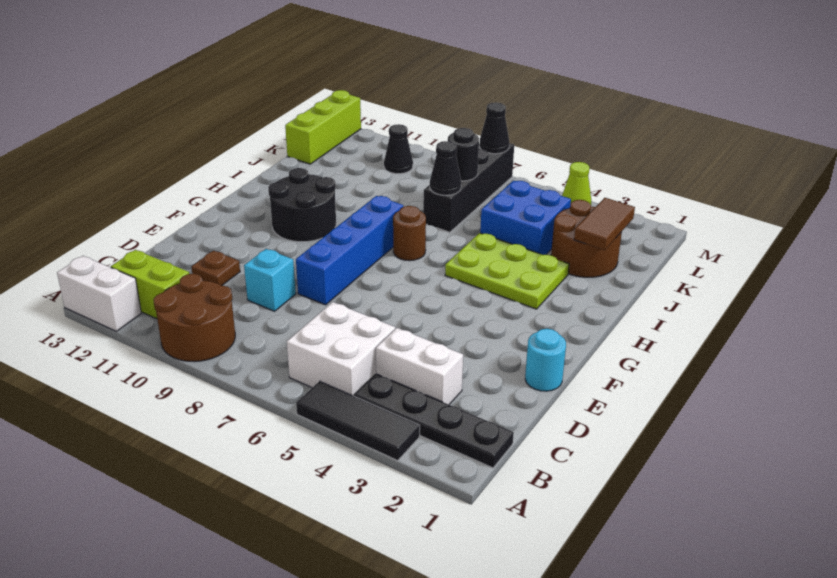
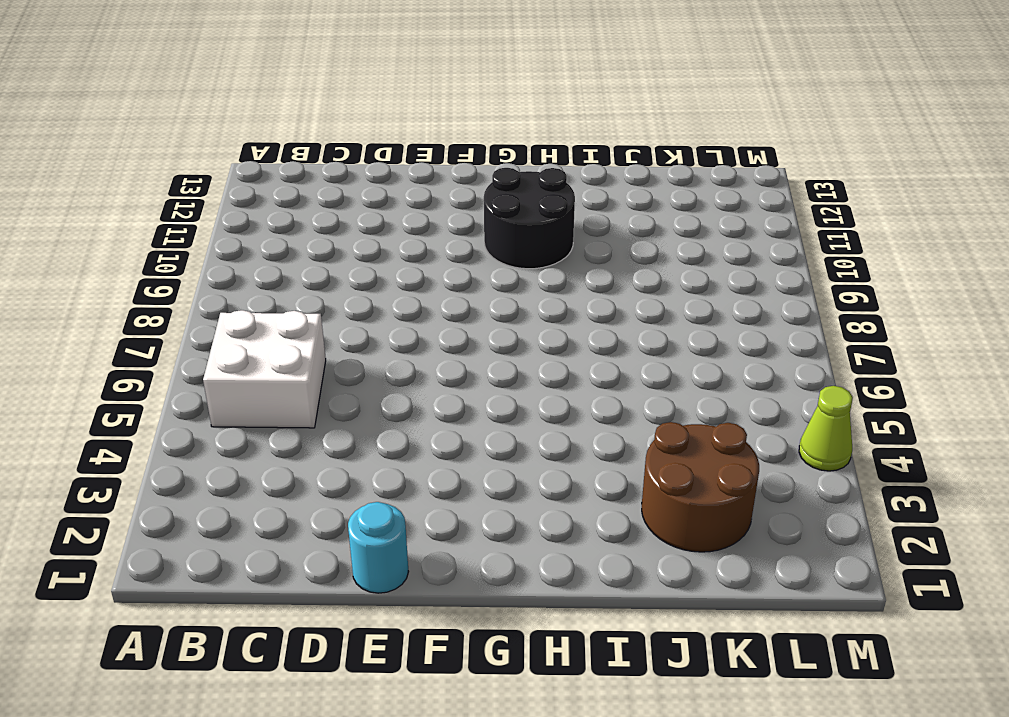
none -> black 1x3 tile [296,381,420,460]
none -> brown 2x2 round brick [153,274,235,362]
none -> white 1x2 brick [57,256,141,331]

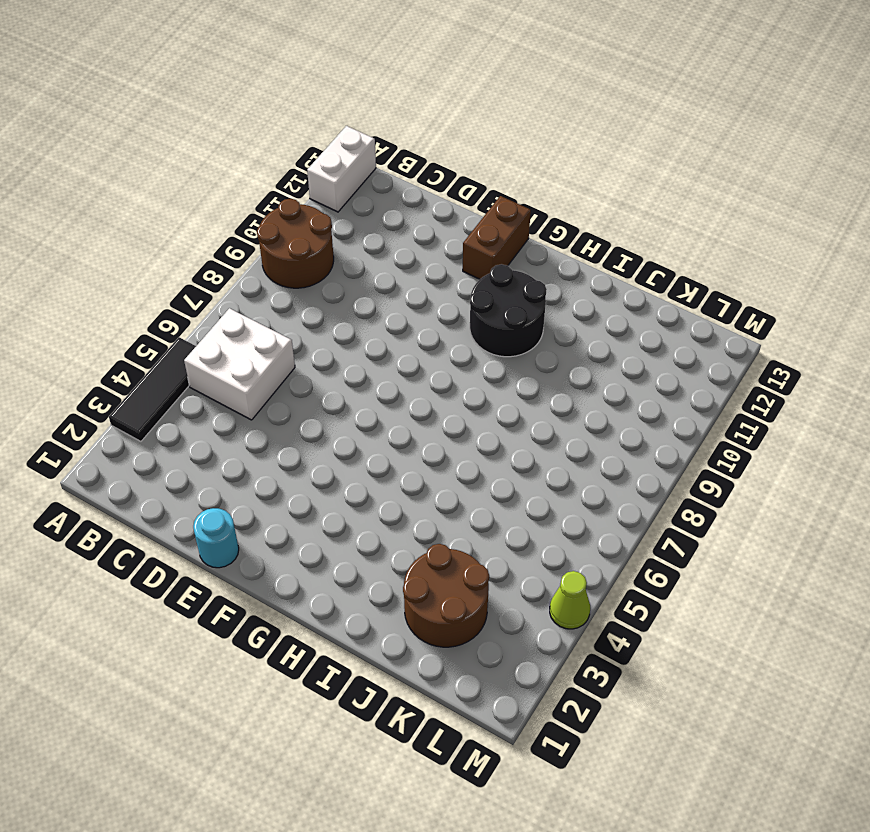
brown 1x2 brick [463,196,531,279] -> none
none -> black 1x4 plate [353,373,514,468]
none -> lime 1x2 brick [111,250,189,319]
none -> white 1x2 brick [376,328,463,404]

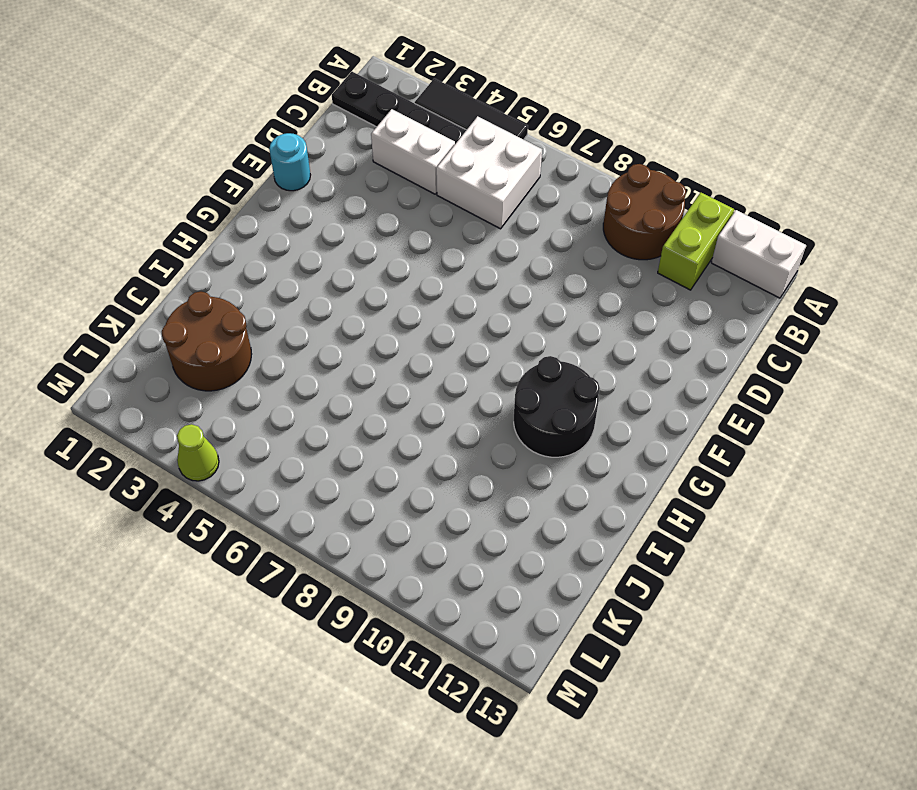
lime 1x2 brick [658,193,734,290] -> lime 1x2 brick turned to [111,250,189,319]
none -> cyan 1x1 brick [244,249,296,311]
none -> brown 1x1 plate [192,251,240,286]
none -> blue 1x4 brick [296,196,403,305]

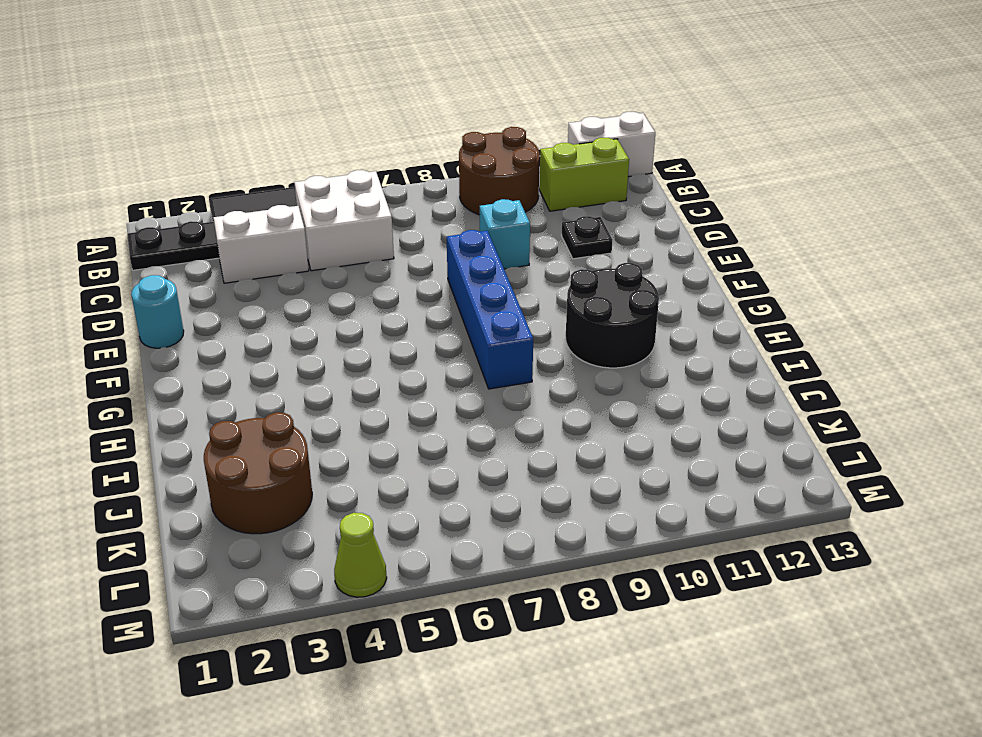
black 1x1 plate [562,216,612,259] -> brown 1x1 plate [192,251,240,286]
none -> lime 2x3 plate [445,233,569,309]
none -> brown 1x1 round brick [393,206,426,261]
none -> blue 2x2 brick [480,181,571,255]

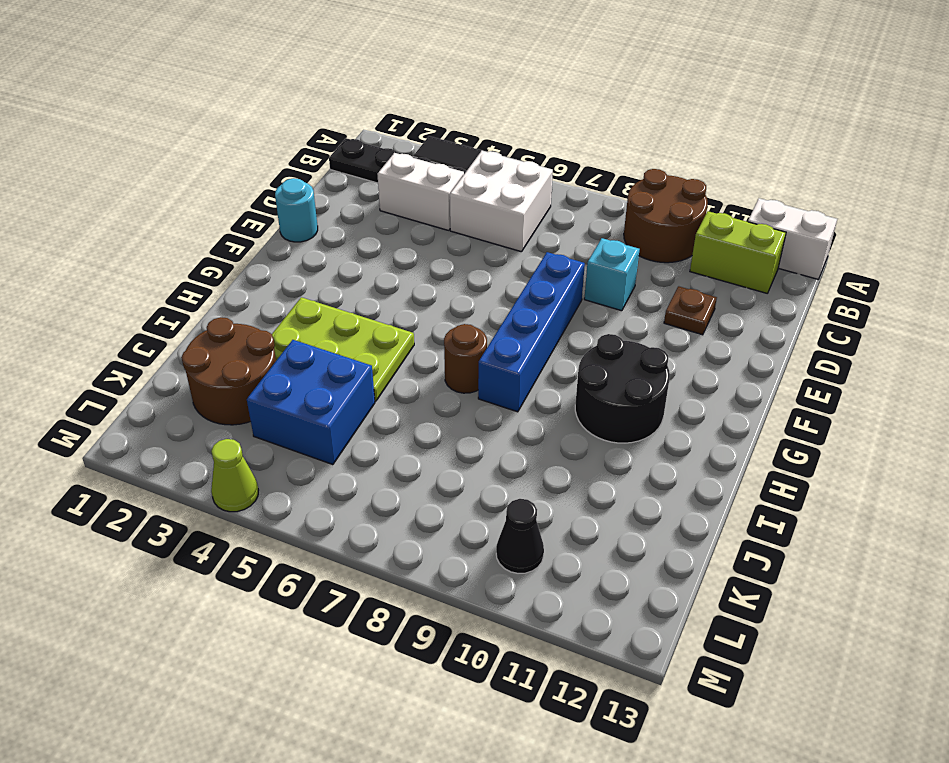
none -> black 1x4 brick [423,143,514,232]
none -> lime 1x3 brick [285,90,361,164]
none -> brown 1x2 tile [574,198,635,250]

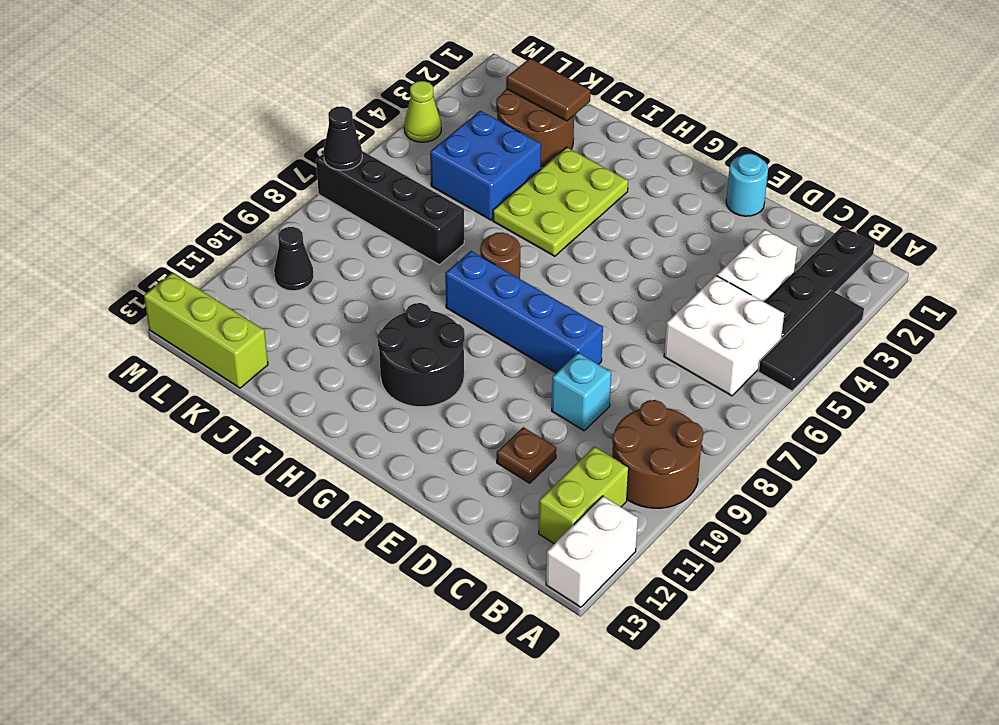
none -> black 1x1 cone [430,141,461,195]
none -> black 1x1 round brick [448,128,479,181]

